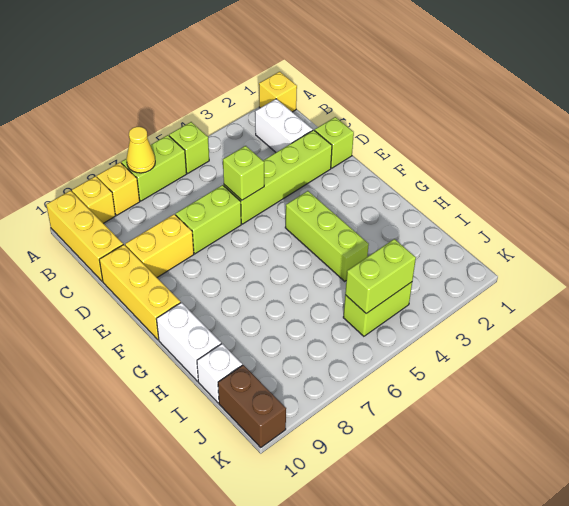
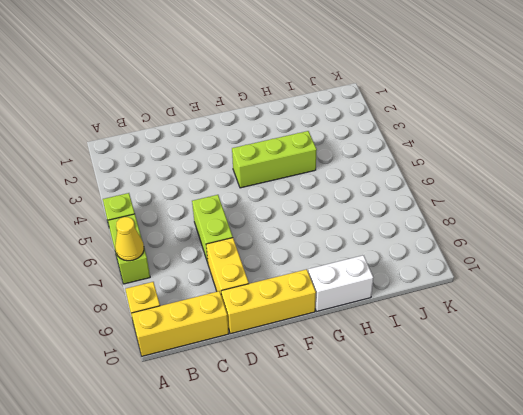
none -> yellow 1x1 brick [259,72,297,112]
none -> yellow 1x1 brick [97,162,140,215]
none -> white 1x2 brick [255,99,313,152]

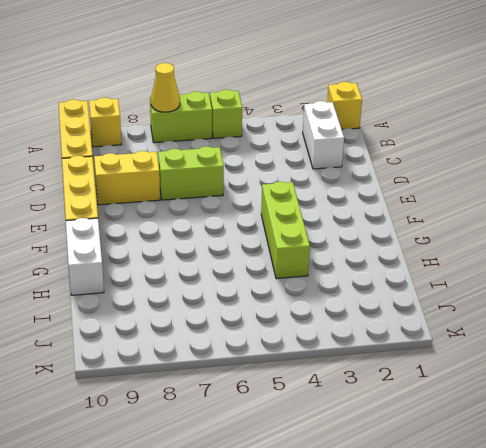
none -> yellow 1x1 brick [97,162,140,215]
none -> lime 1x1 brick [315,117,354,168]
none -> lime 1x4 brick [224,130,332,224]

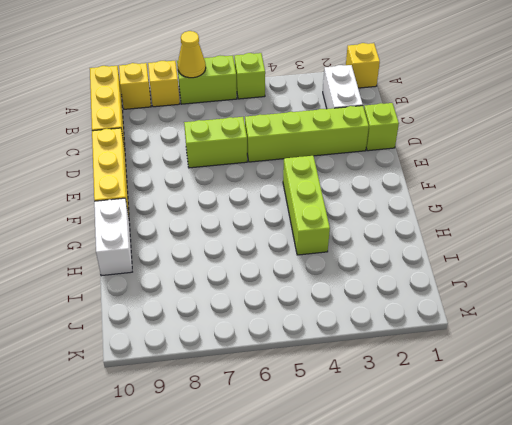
none -> yellow 1x2 brick [125,214,194,277]
none -> white 1x1 brick [197,344,242,403]
none -> lime 1x2 brick [343,282,412,336]

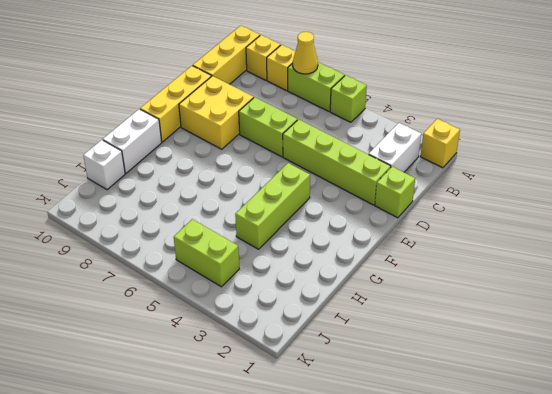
yellow 2x2 brick [179,76,254,149] -> yellow 1x2 brick [125,214,194,277]
none -> brown 1x2 brick [218,365,286,447]
none -> lime 1x1 brick [223,146,264,200]
none -> lime 1x2 brick [345,239,416,314]

